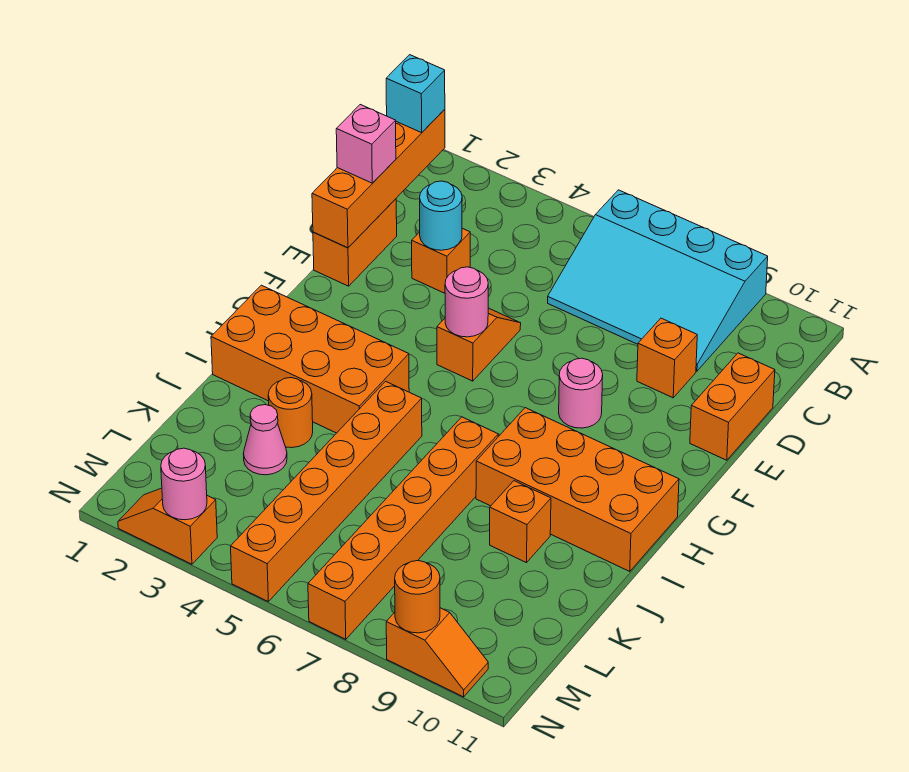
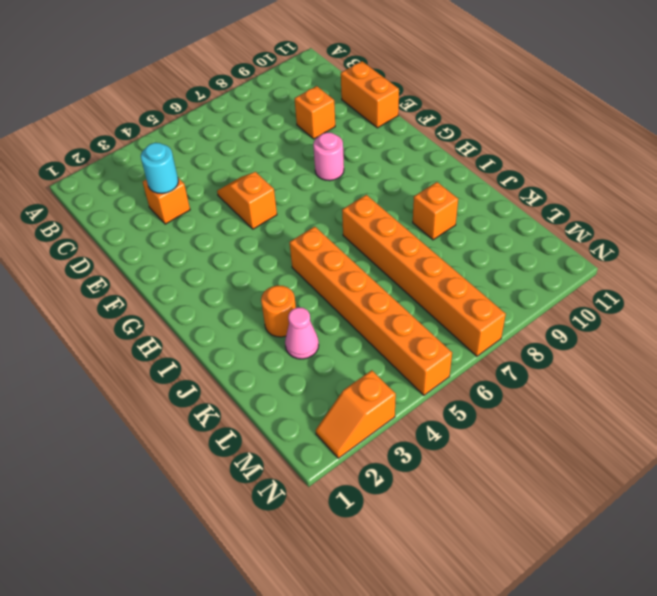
none -> cyan 3x4 slope [548,190,768,371]
none -> orange 1x2 brick [313,199,397,286]
none -> orange 2x4 brick [211,285,409,433]

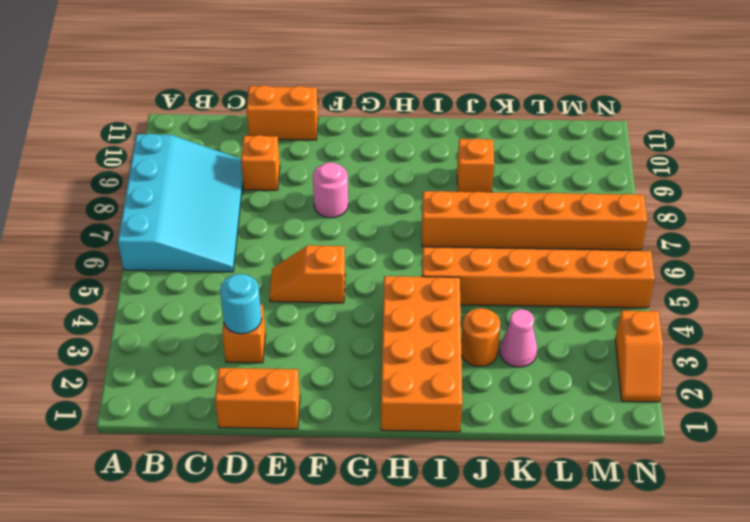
none -> orange 2x4 brick [476,408,679,572]
none -> orange 1x2 slope [386,608,488,697]
none -> orange 1x4 brick [312,109,445,248]

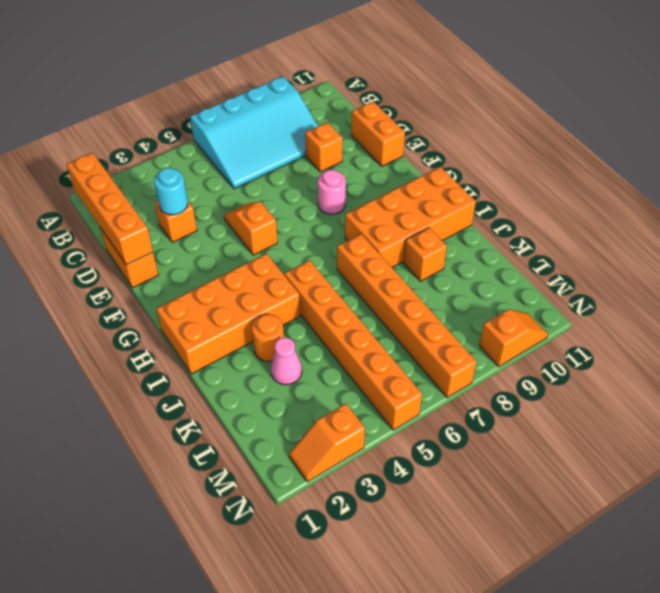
none -> pink 1x1 round brick [445,267,488,337]
none -> pink 1x1 round brick [161,448,207,520]
none -> orange 1x1 round brick [395,561,440,633]

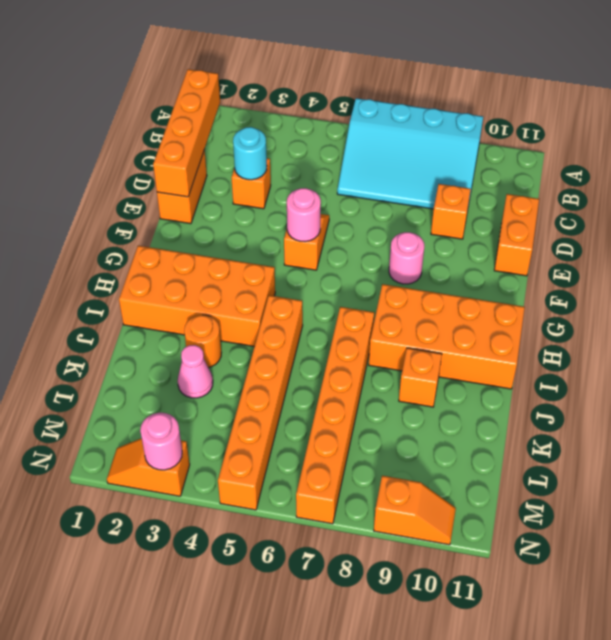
none -> orange 1x1 round brick [395,561,440,633]
none -> cyan 1x1 brick [386,55,445,133]
none -> pink 1x1 brick [336,105,396,183]

